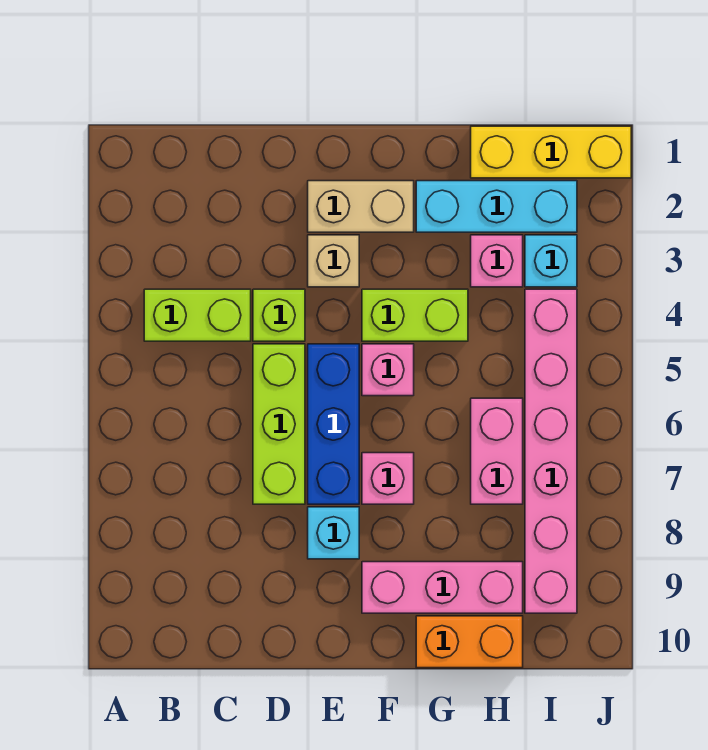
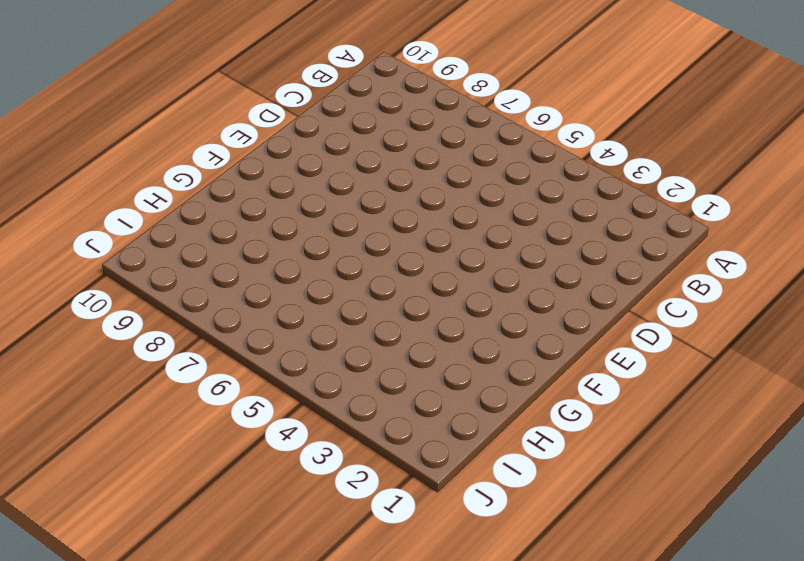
none -> lime 1x2 brick [144,289,251,341]
none -> lime 1x1 brick [253,289,305,341]
none -> lime 1x3 brick [253,344,305,504]

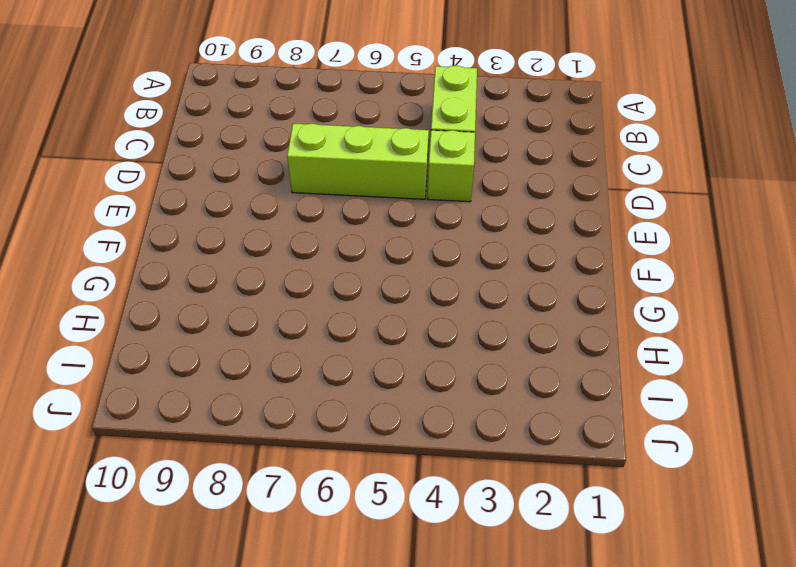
none -> tan 1x2 brick [308,181,414,232]
none -> tan 1x1 brick [308,235,359,287]
none -> blue 1x3 brick [308,344,359,504]

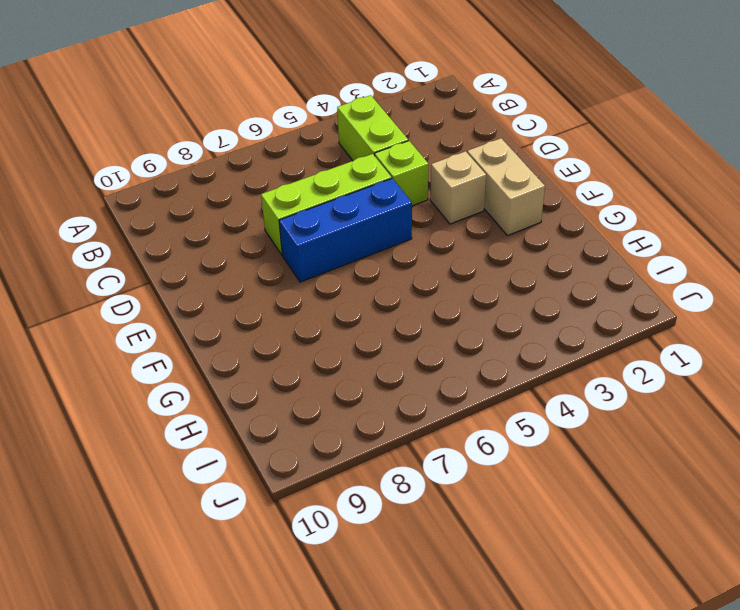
none -> cyan 1x1 brick [308,507,359,559]
none -> lime 1x2 brick [362,289,468,341]
none -> pink 1x1 brick [362,344,414,396]

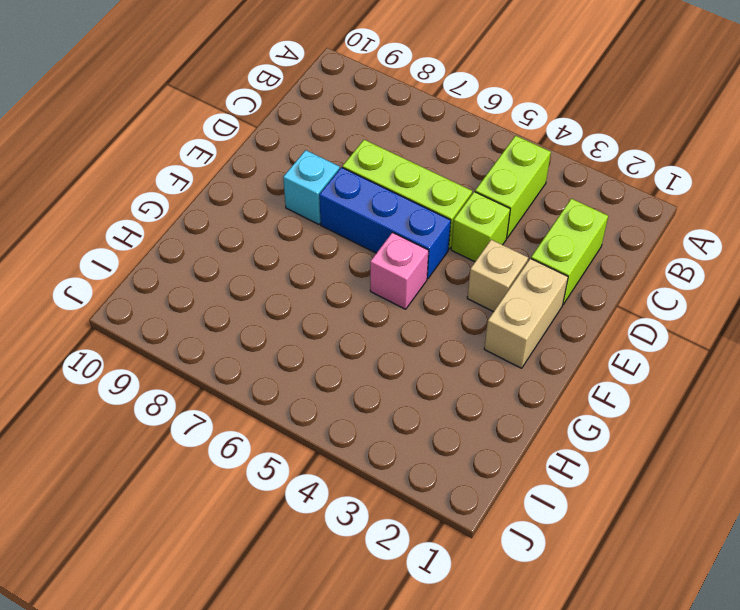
lime 1x2 brick [531,199,608,304] -> lime 1x2 brick moved to [362,289,468,341]
none -> pink 1x1 brick [362,453,414,504]
none -> pink 1x3 brick [362,562,523,613]
none -> cyan 1x3 brick [416,181,577,232]

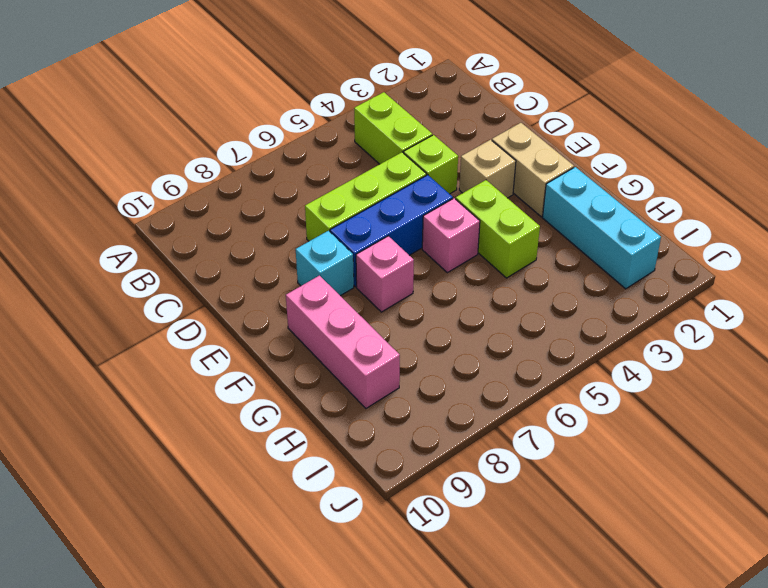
none -> orange 1x2 brick [416,616,523,668]
none -> yellow 1x3 brick [471,126,631,178]
none -> pink 1x1 brick [471,235,523,287]

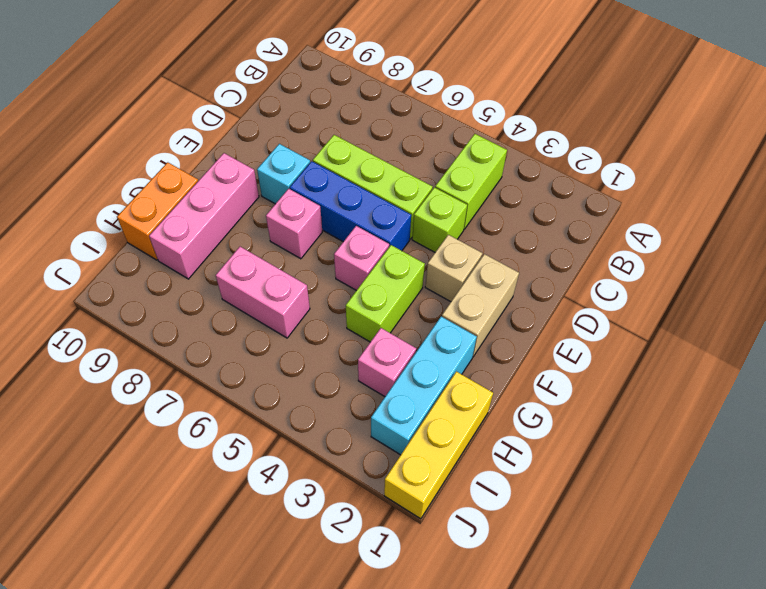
none -> cyan 1x1 brick [525,235,577,287]
none -> pink 1x6 brick [525,289,577,613]

